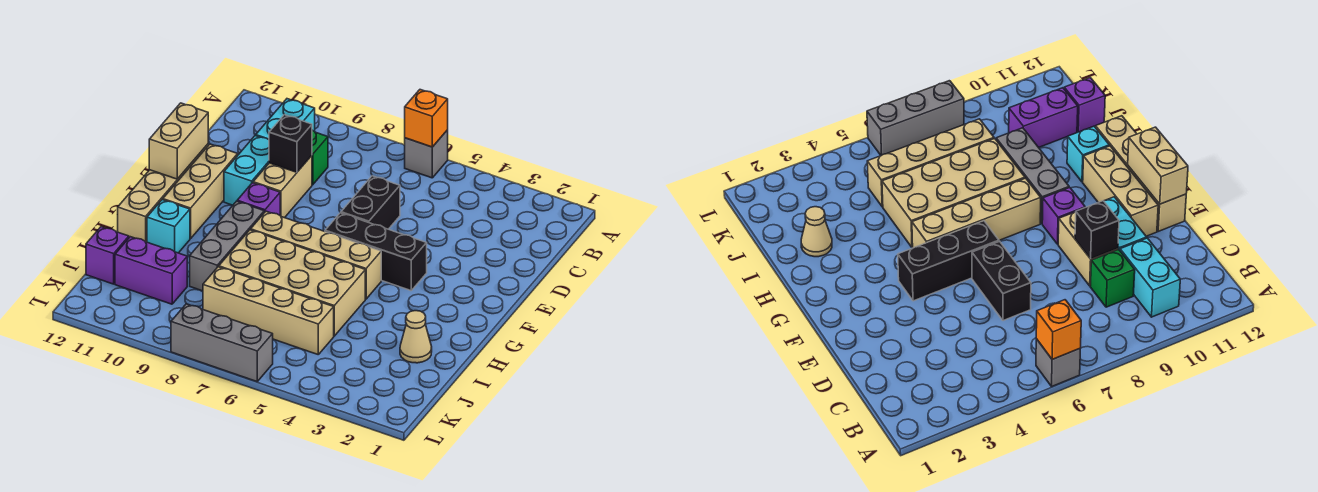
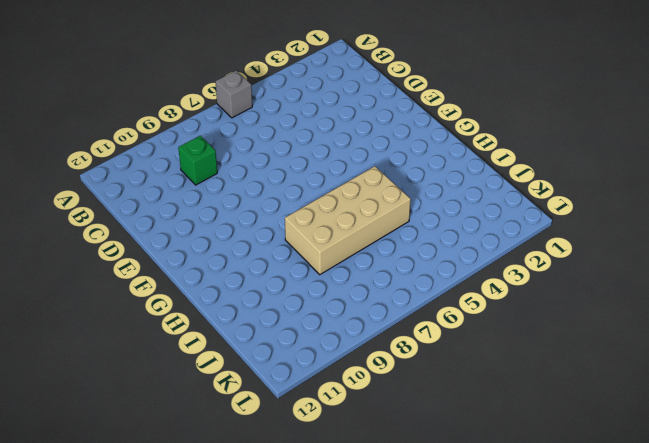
none -> cyan 1x2 brick [256,99,315,140]
none -> black 1x2 brick [341,176,400,229]
none -> tan 1x2 brick [253,156,312,218]

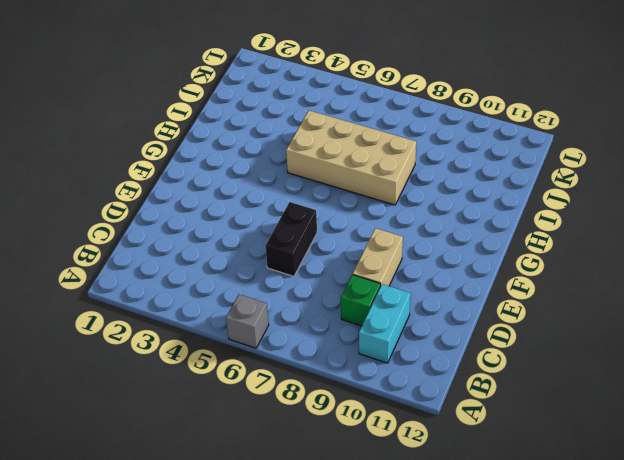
none -> cyan 1x2 brick [224,136,269,205]
none -> tan 1x3 brick [163,144,238,239]
none -> tan 1x4 brick [118,144,208,242]

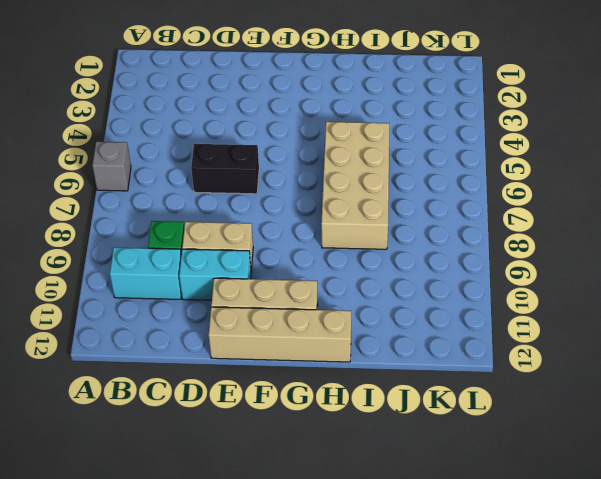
none -> black 1x3 brick [325,213,427,291]
none -> purple 1x1 brick [237,183,280,215]
none -> tan 1x4 brick [251,211,381,299]

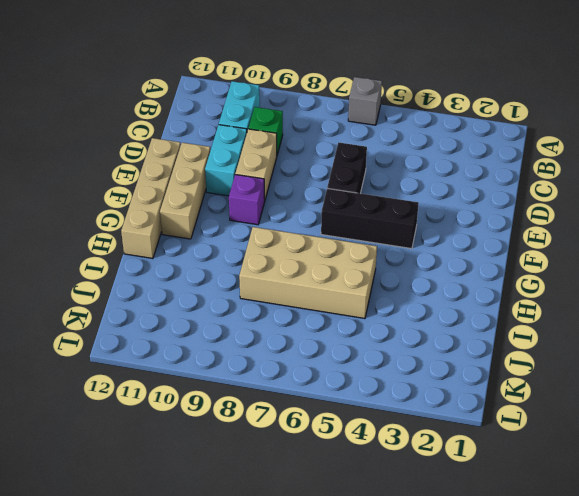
none -> tan 1x4 brick [251,211,381,299]
none -> grey 1x3 brick [190,201,264,291]
none -> cyan 1x1 brick [147,200,190,253]

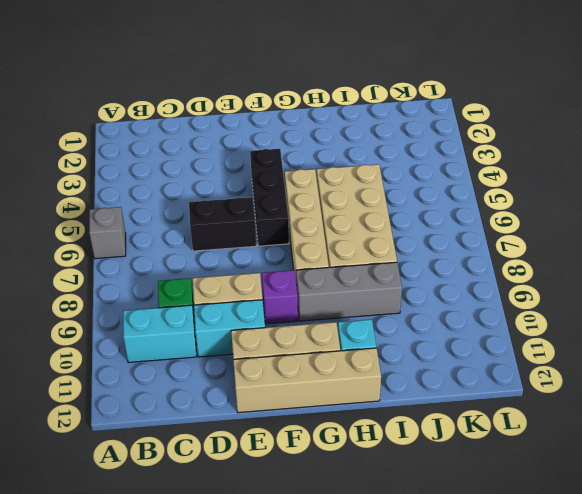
none -> tan 1x1 cone [400,311,432,363]
none -> tan 1x4 brick [203,267,334,354]
none -> purple 1x2 brick [115,237,187,304]

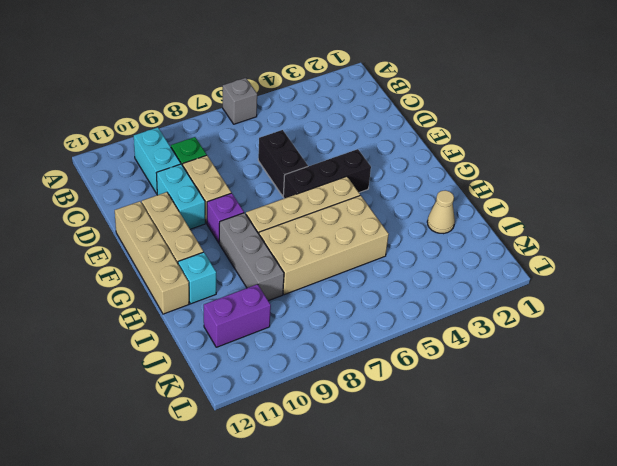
none -> tan 1x4 brick [203,267,334,354]
none -> purple 1x1 brick [86,227,129,284]
none -> grey 1x3 brick [171,304,273,381]

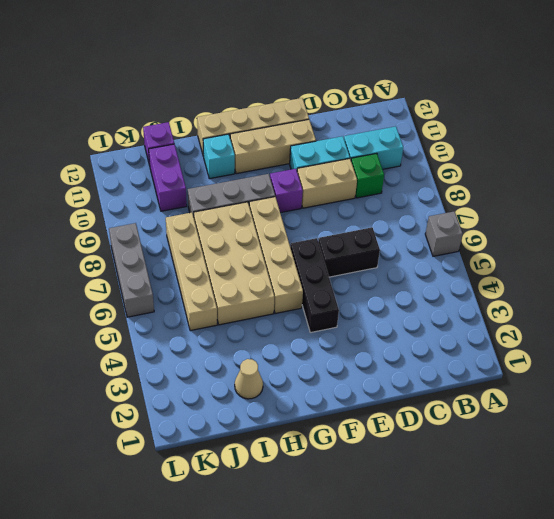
none -> orange 1x1 brick [405,90,448,147]
none -> black 1x1 brick [269,115,312,172]
none -> tan 1x2 brick [149,103,208,179]

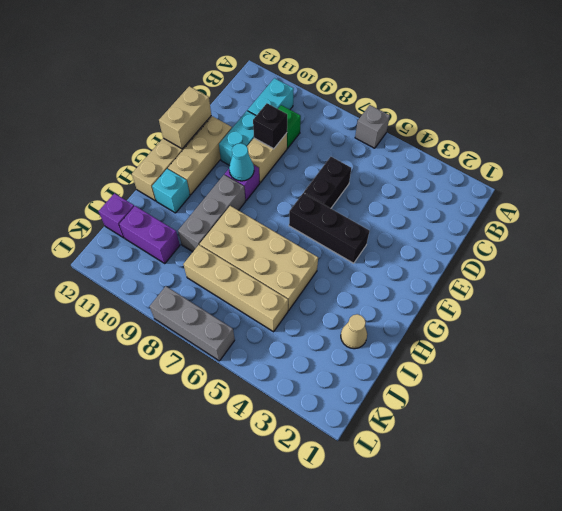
cyan 1x1 cone [229,143,254,181] -> none
none -> tan 1x4 brick [251,211,381,299]
none -> orange 1x1 brick [405,90,448,147]

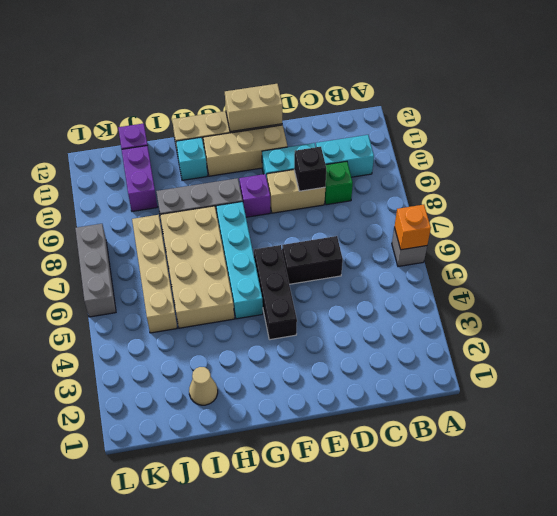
cyan 1x4 brick [216,202,263,319] -> tan 1x4 brick [251,211,381,299]

